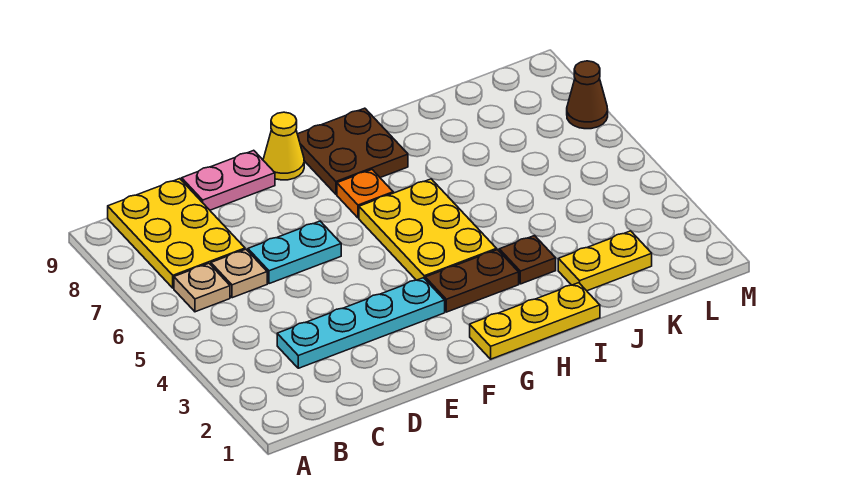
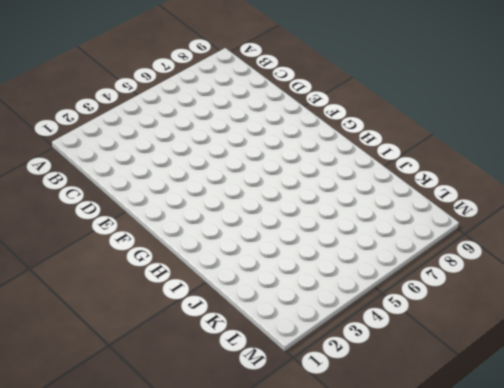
none -> tan 1x1 plate [174,263,230,312]
none -> yellow 2x3 plate [108,179,245,288]
none -> cyan 1x4 plate [277,278,445,368]

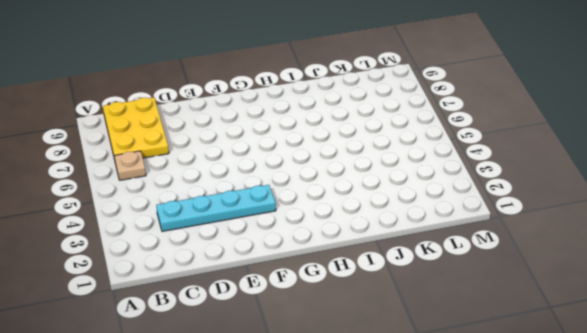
none -> tan 1x1 plate [211,249,267,298]
none -> cyan 1x2 plate [248,221,341,284]
none -> pink 1x2 plate [182,150,275,210]

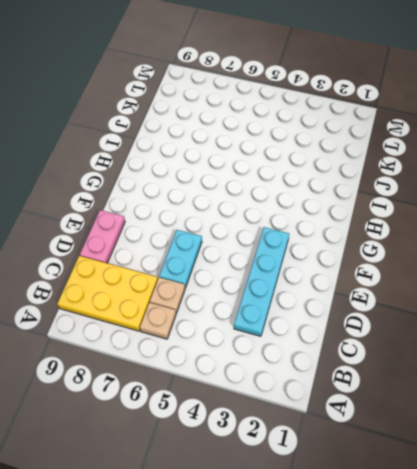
none -> yellow 1x1 cone [263,112,304,180]
none -> yellow 1x3 plate [470,283,600,359]
none -> brown 1x2 plate [425,250,519,312]

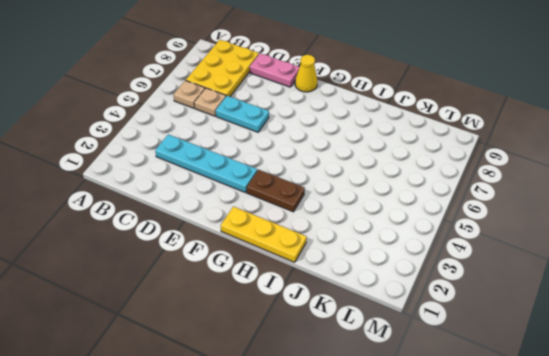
none -> yellow 2x3 plate [359,179,497,280]
none -> orange 1x1 plate [337,170,393,218]
none -> brown 2x2 plate [298,108,408,194]

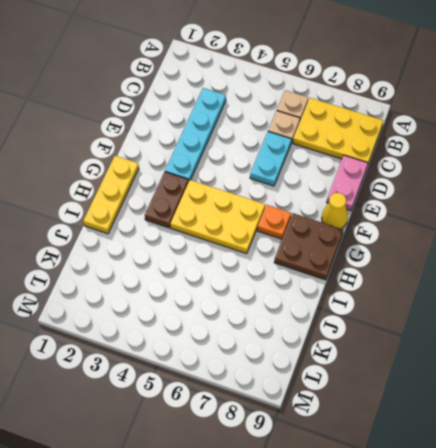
none -> brown 1x1 plate [499,236,556,284]
none -> yellow 1x2 plate [558,231,652,291]
none -> brown 1x1 cone [567,61,608,129]

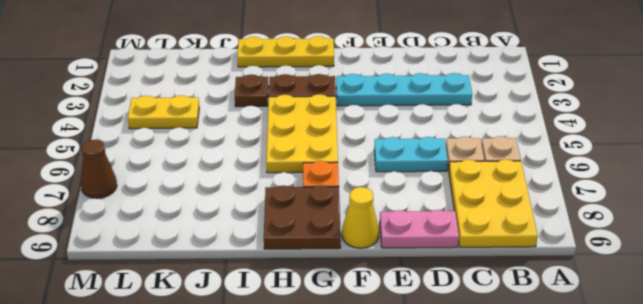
yellow 1x2 plate [128,95,199,129] -> yellow 1x2 plate moved to [558,231,652,291]

